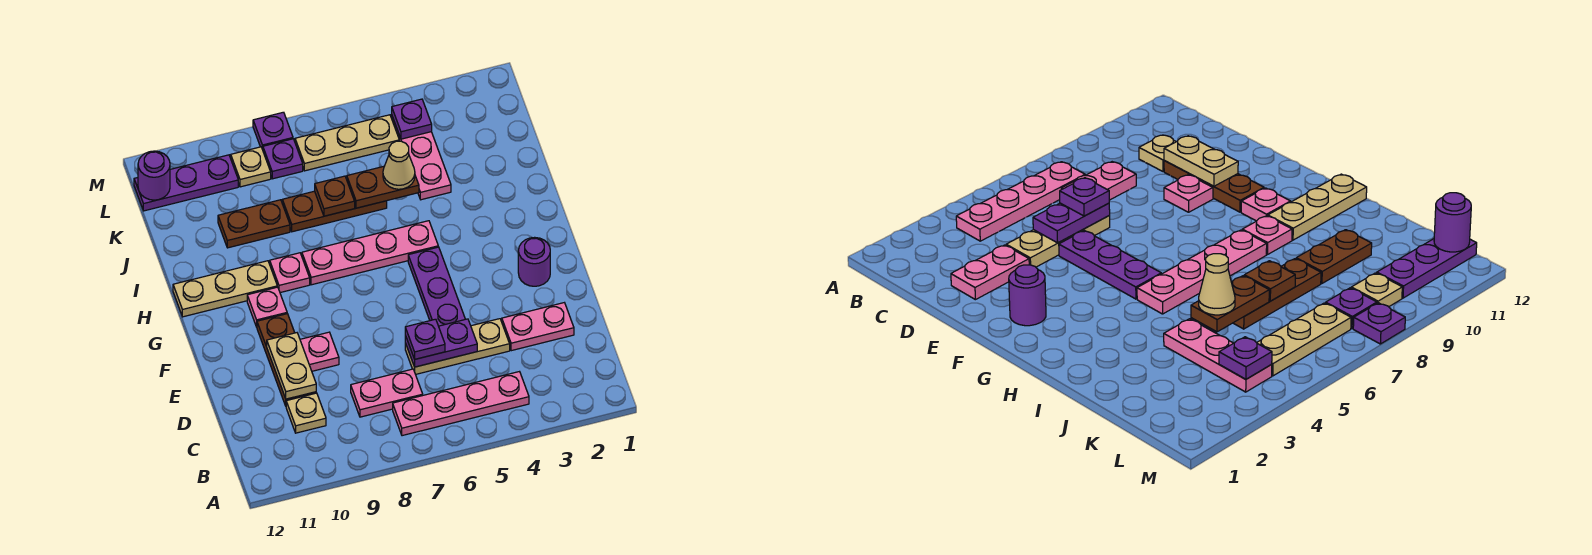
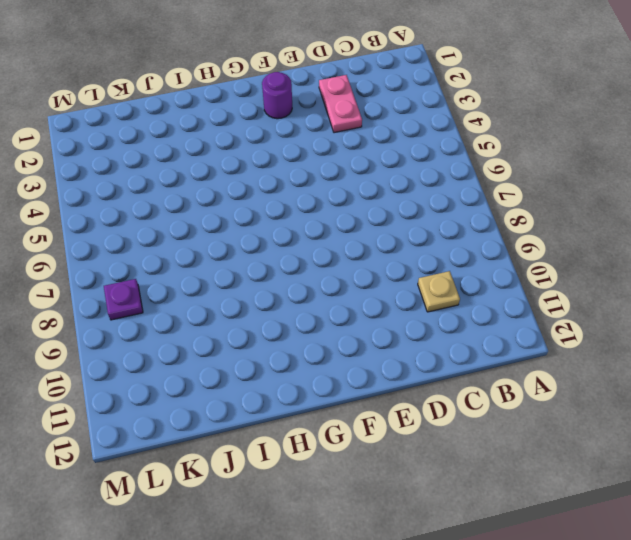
none -> pink 1x4 plate [393,372,529,436]
none -> pink 1x2 plate [351,369,423,417]
none -> tan 1x3 plate [405,319,510,374]

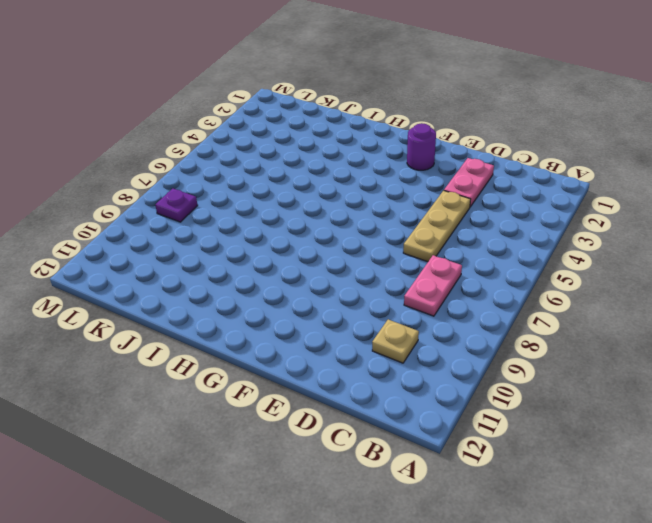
none -> pink 1x4 plate [393,372,529,436]
none -> brown 1x3 plate [257,314,316,406]
none -> purple 1x3 plate [408,247,465,326]

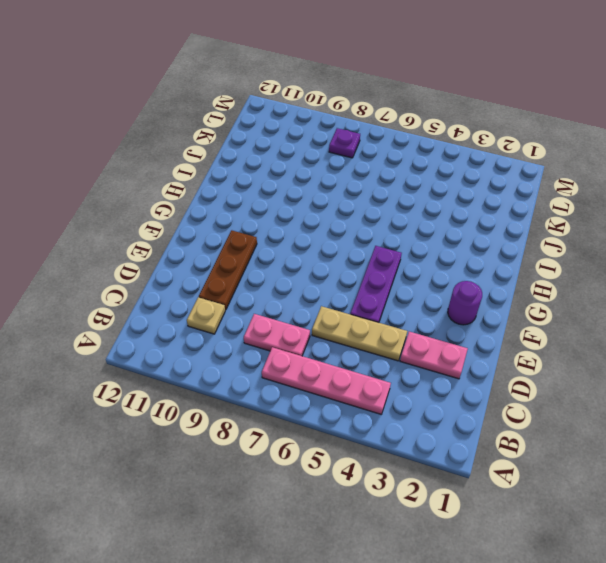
none -> pink 1x1 plate [300,332,339,371]
none -> pink 1x1 plate [247,287,287,327]
none -> pink 1x4 plate [302,221,438,285]

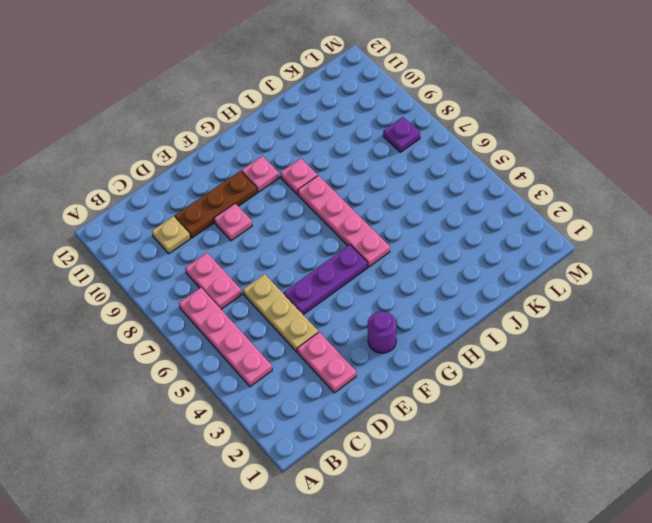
none -> tan 1x3 plate [173,261,277,317]
none -> pink 1x3 plate [392,117,451,200]
none -> brown 1x3 plate [282,191,387,232]

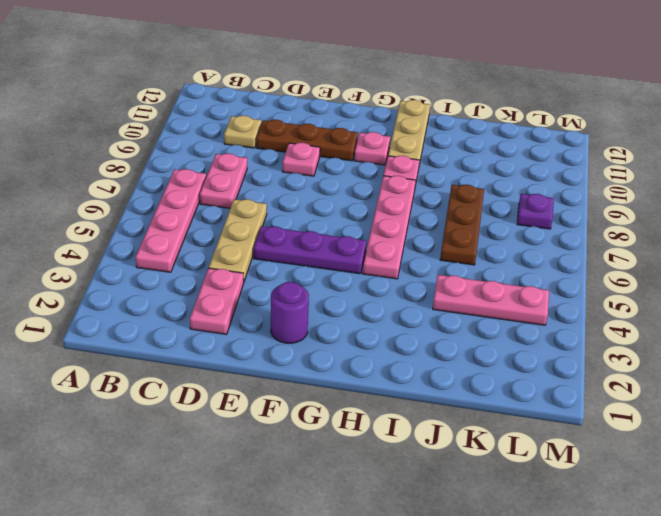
none -> brown 1x2 plate [218,200,290,248]
none -> tan 1x3 plate [295,115,399,171]
none -> tan 1x1 plate [231,147,271,187]

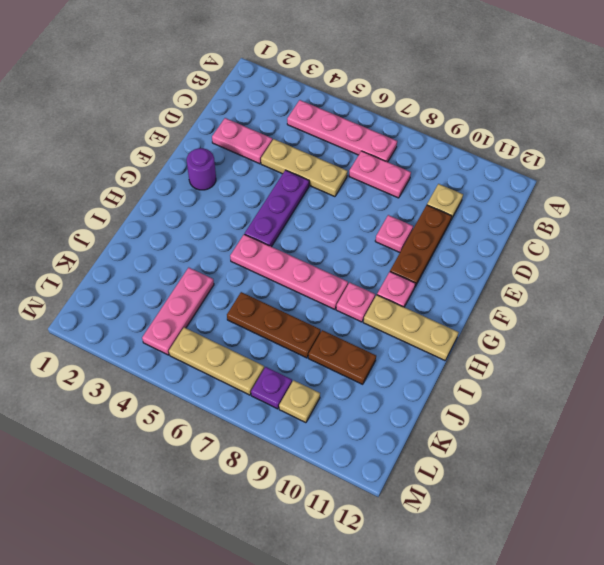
none -> purple 1x3 plate [134,155,238,211]
none -> purple 1x1 plate [253,112,293,150]
none -> purple 1x2 plate [405,319,477,367]

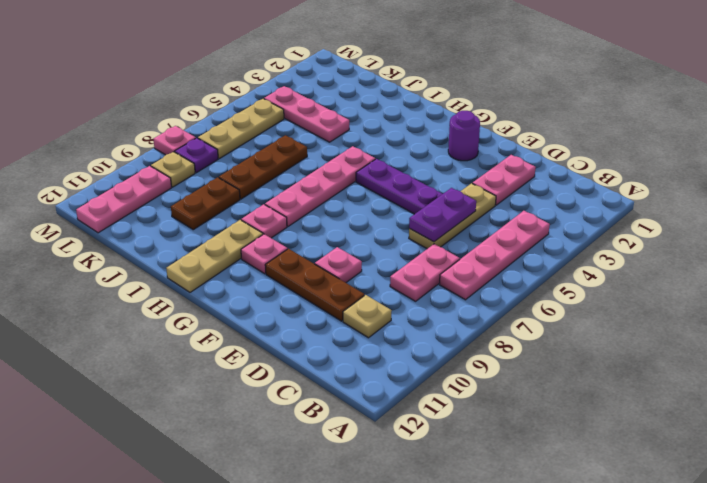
pink 1x3 plate [76,166,171,233] -> purple 1x3 plate [134,155,238,211]
pink 1x1 plate [154,126,196,155] -> purple 1x1 plate [253,112,293,150]
none -> tan 1x2 plate [267,333,316,399]
none -> brown 1x2 plate [347,166,419,208]
none -> brown 1x1 plate [315,176,355,216]

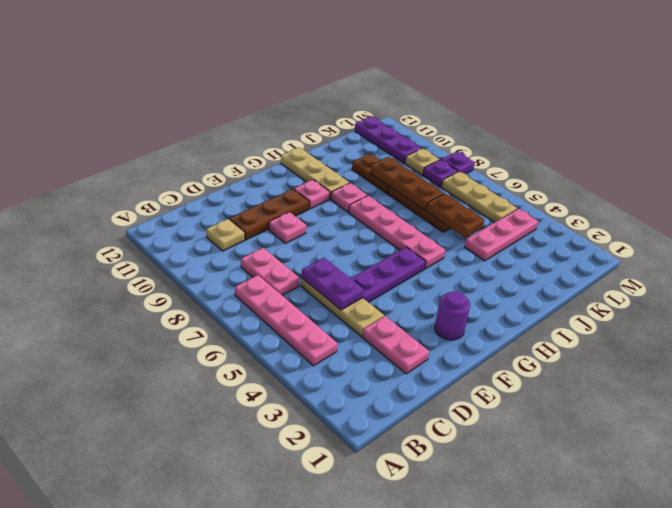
brown 1x3 plate [370,157,444,210] -> brown 1x1 plate [315,176,355,216]
none -> tan 1x2 plate [267,333,316,399]
none -> purple 1x1 plate [392,99,432,139]
none -> purple 1x1 round brick [138,151,170,200]

